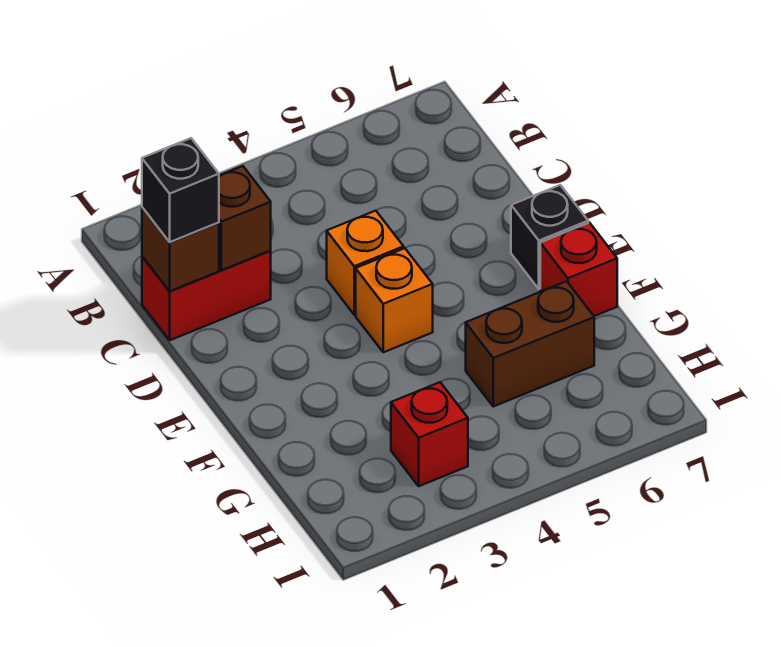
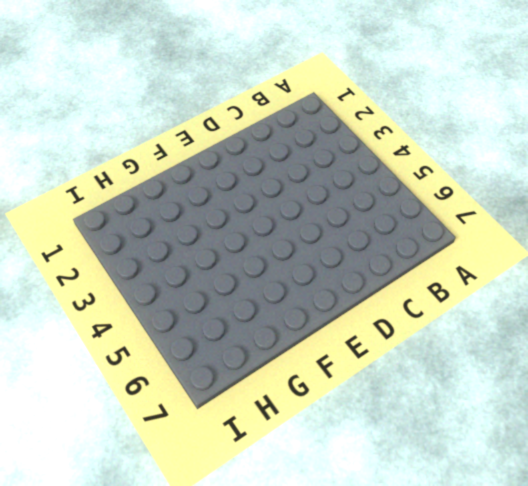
none -> red 1x2 brick [142,250,271,340]
none -> orange 1x1 brick [327,211,404,315]

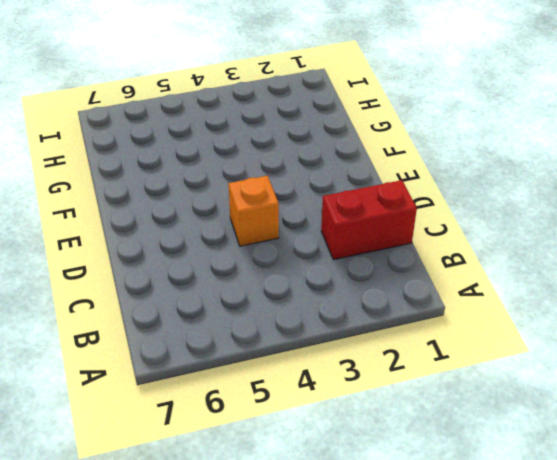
none -> orange 1x1 brick [356,248,433,352]
none -> black 1x1 brick [511,185,588,289]

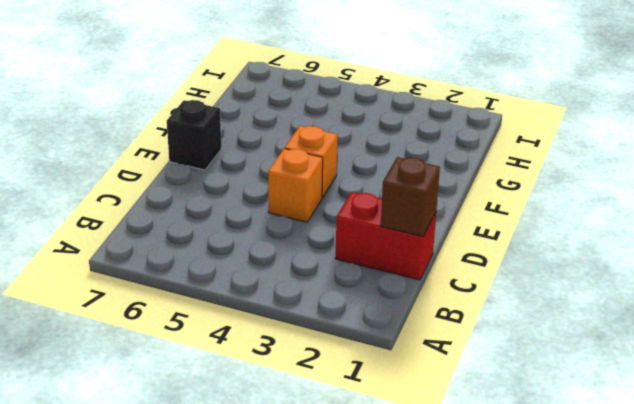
none -> red 1x1 brick [540,223,617,316]
none -> brown 1x2 brick [466,281,594,406]

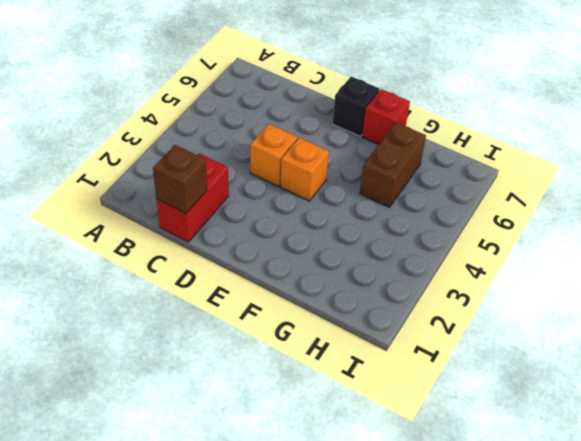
none -> red 1x1 brick [391,382,468,486]
none -> brown 1x1 brick [219,166,271,270]

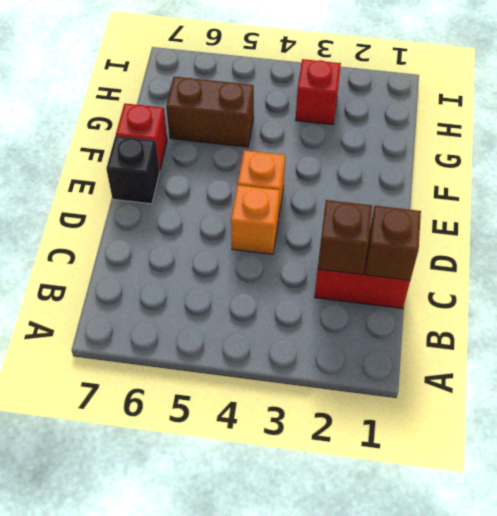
none -> black 1x1 brick [142,138,219,242]

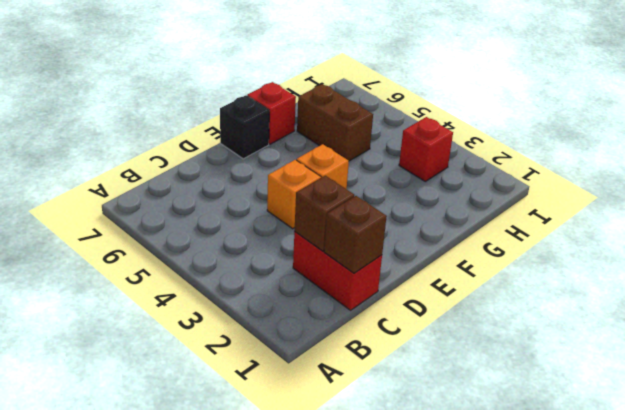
none -> black 1x1 brick [142,138,219,242]

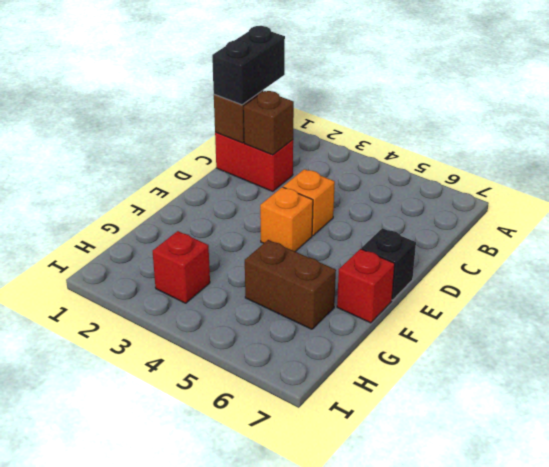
black 1x2 brick [212,26,285,105] -> black 1x1 brick [142,138,219,242]

